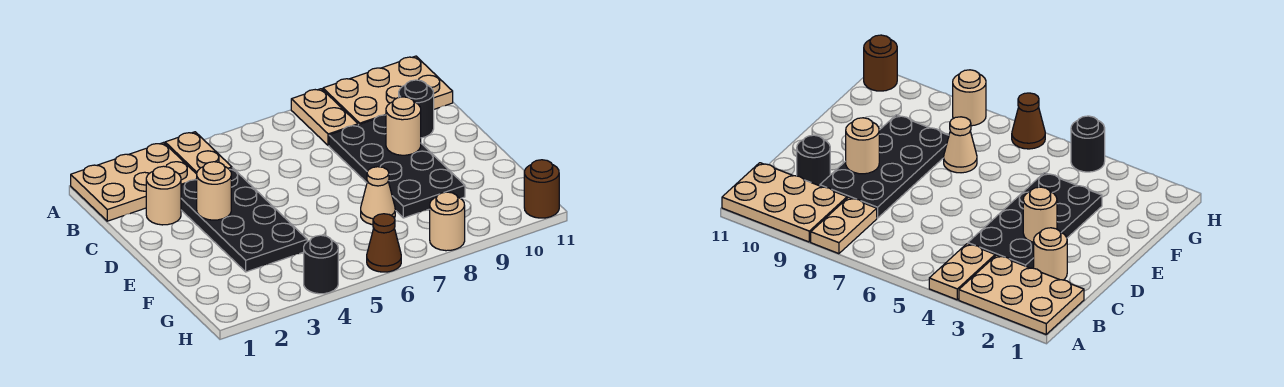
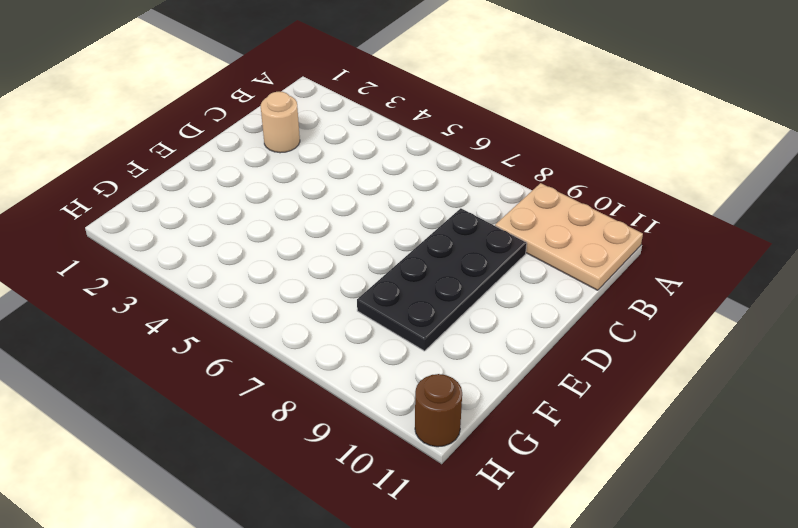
none -> tan 2x3 plate [71,143,197,221]
none -> tan 1x2 plate [165,132,232,174]
none -> tan 1x2 plate [291,89,358,146]

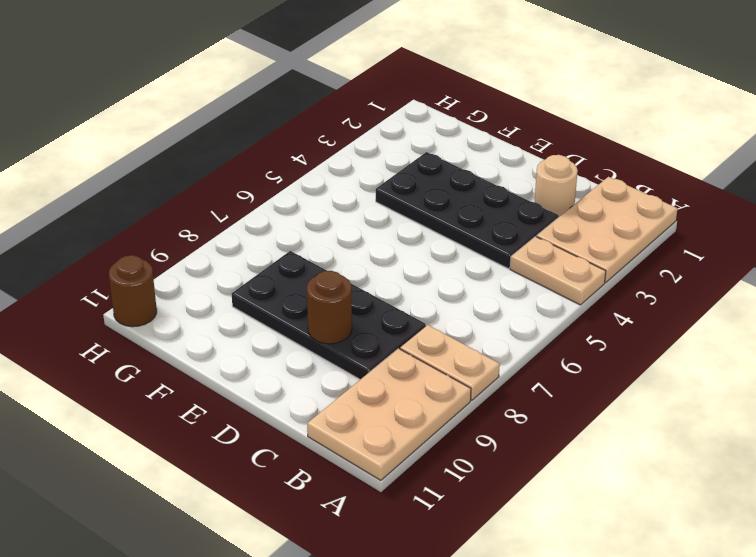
brown 1x1 round brick [307,271,352,344] -> tan 1x1 round brick [386,97,421,155]
none -> black 1x1 round brick [399,80,434,138]
none -> tan 1x1 cone [361,167,395,225]
none -> black 1x1 round brick [304,235,338,294]

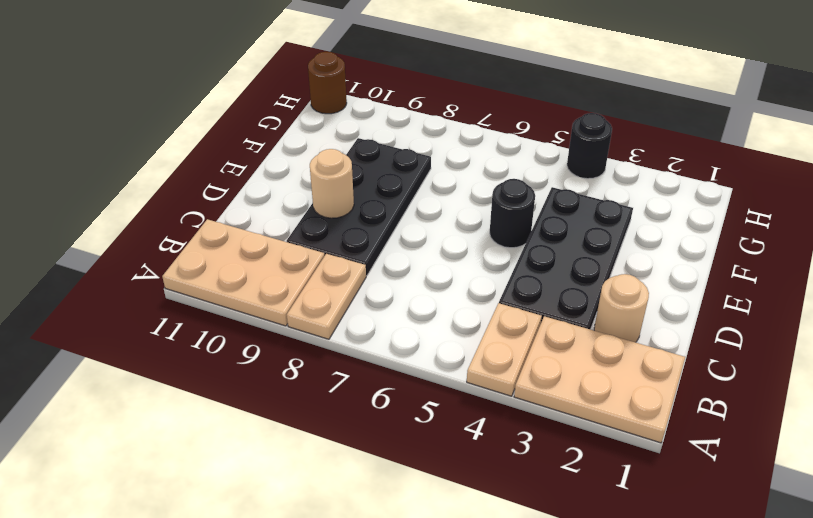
black 1x1 round brick [490,179,535,248] -> black 1x1 round brick moved to [399,80,434,138]
none -> tan 1x1 cone [361,167,395,225]
none -> brown 1x1 cone [367,214,401,272]
none -> tan 1x1 round brick [430,192,465,251]

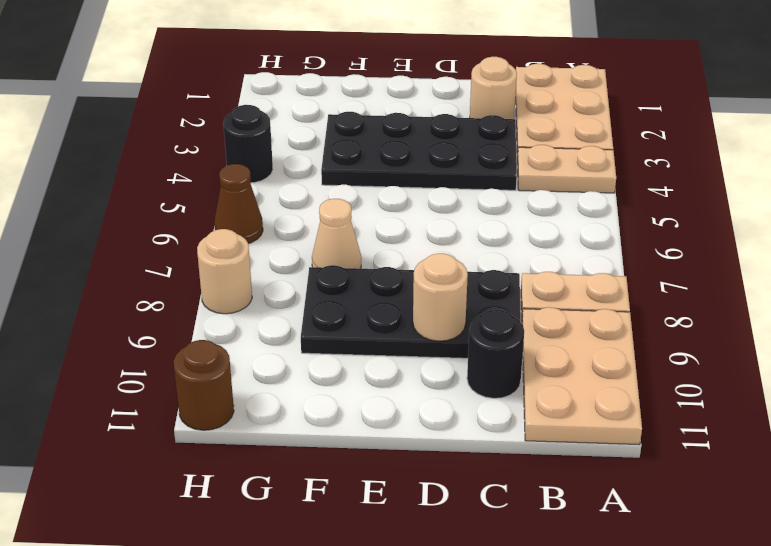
none -> tan 1x1 round brick [197,162,231,220]

